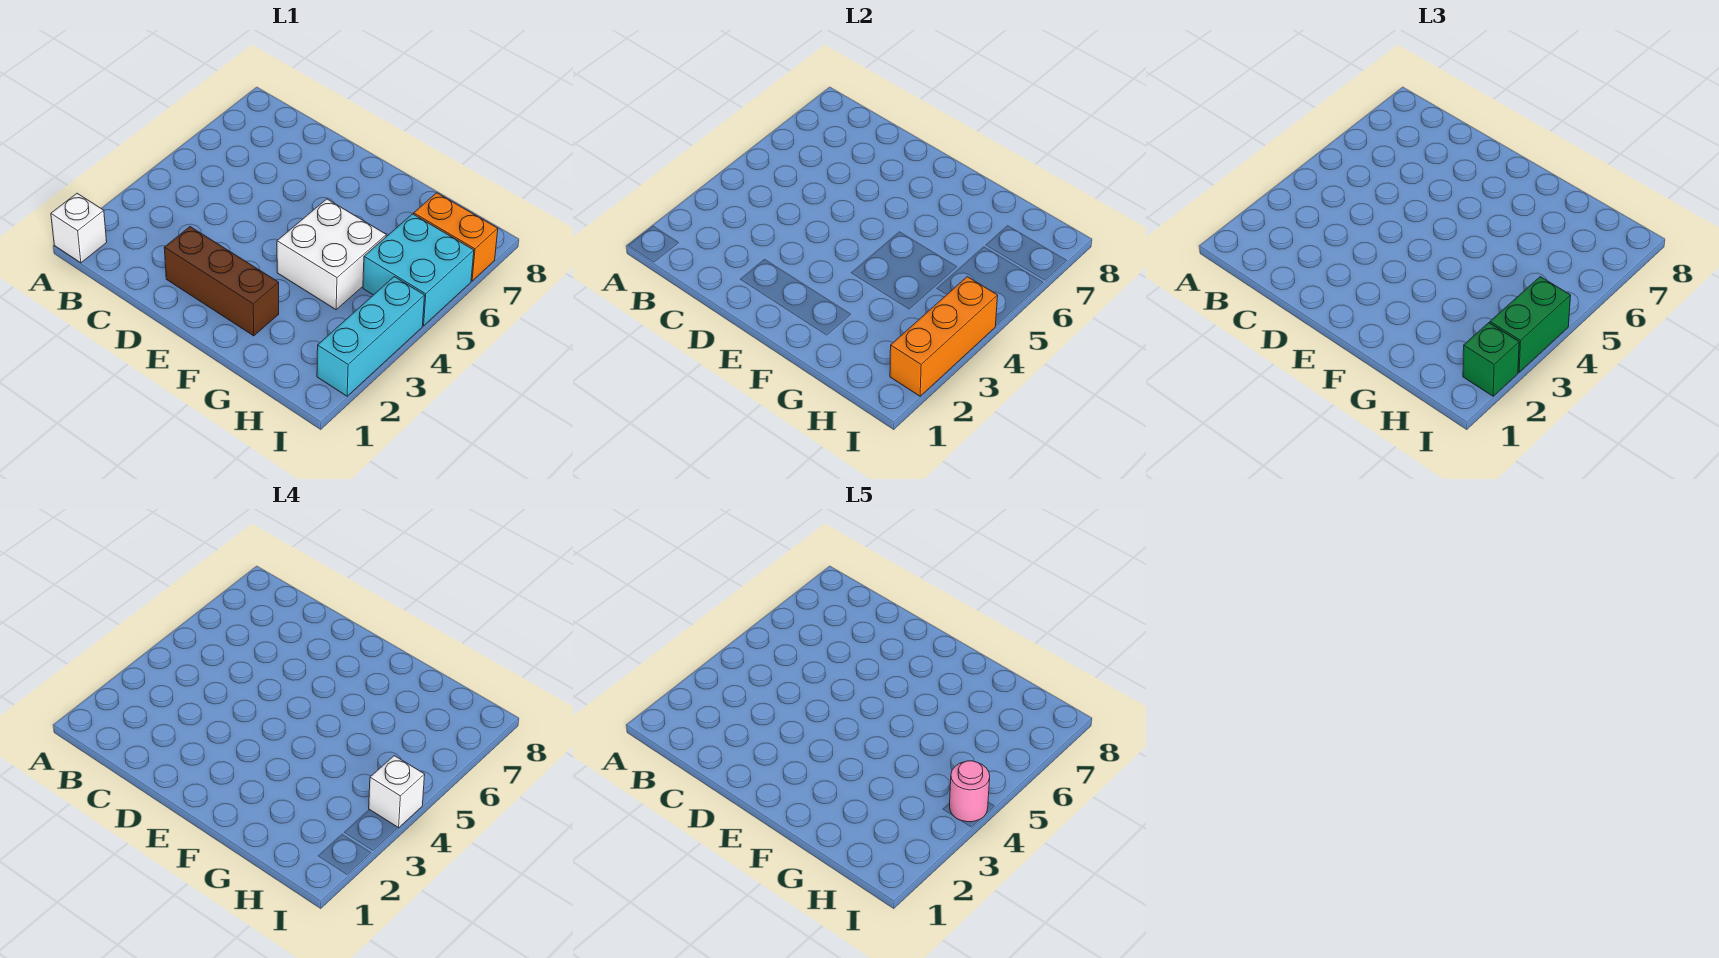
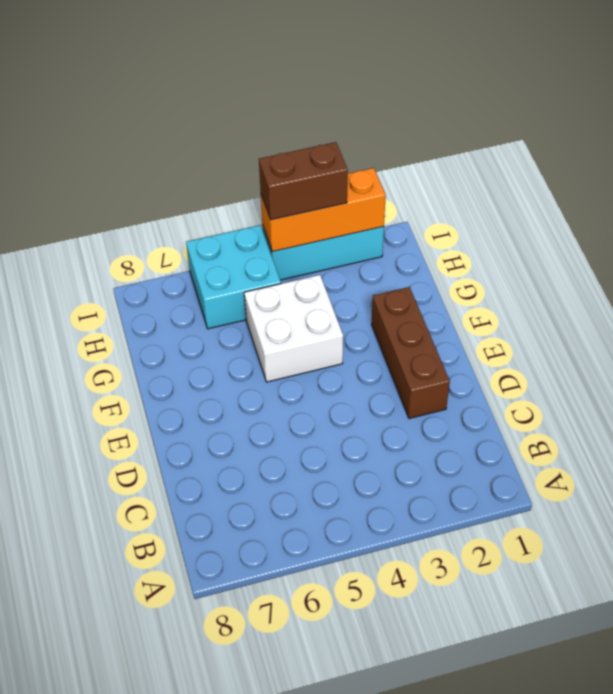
brown 1x2 brick [259,142,348,220] -> green 1x2 brick [1490,277,1571,372]
none -> white 1x1 brick [51,193,107,263]
none -> orange 1x2 brick [414,193,498,281]

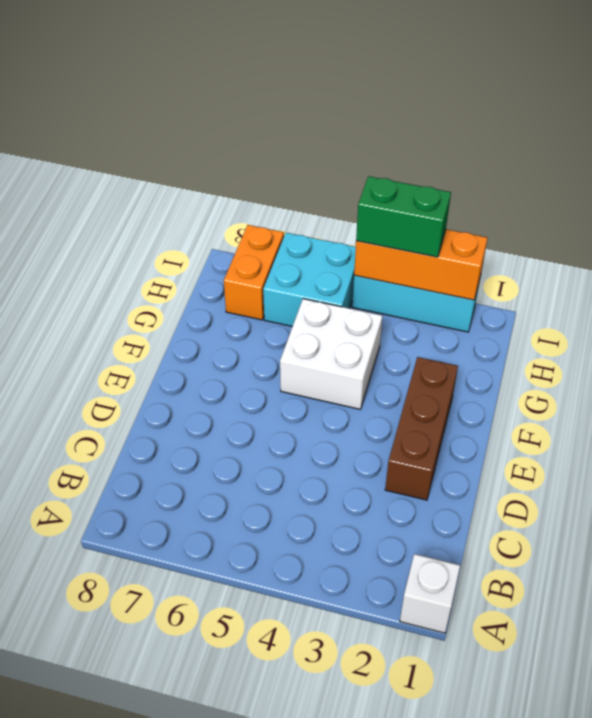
none -> green 1x1 brick [1463,323,1519,396]
none -> white 1x1 brick [369,756,425,828]

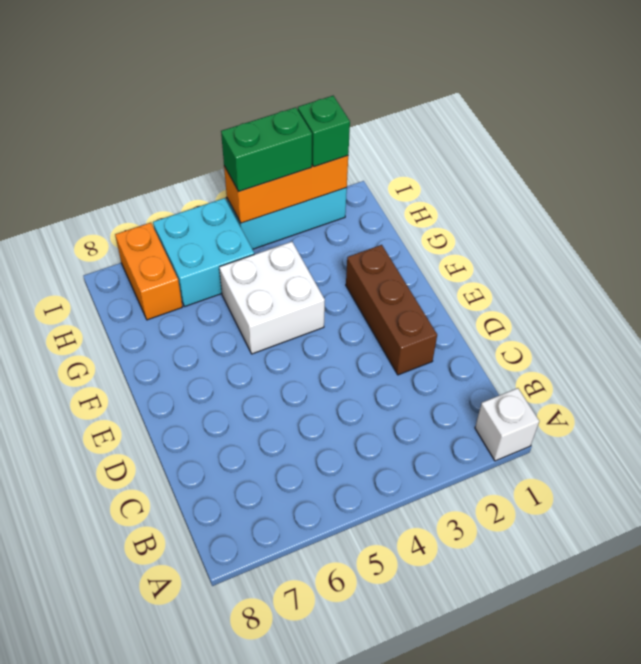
none -> white 1x1 brick [369,756,425,828]
none -> pink 1x1 round brick [950,761,990,822]

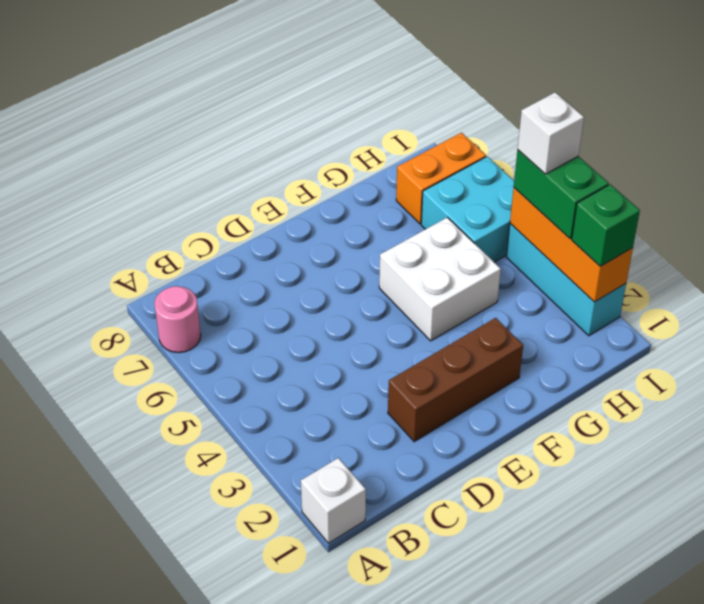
pink 1x1 round brick [154,286,201,353] -> pink 1x1 round brick moved to [950,761,990,822]

